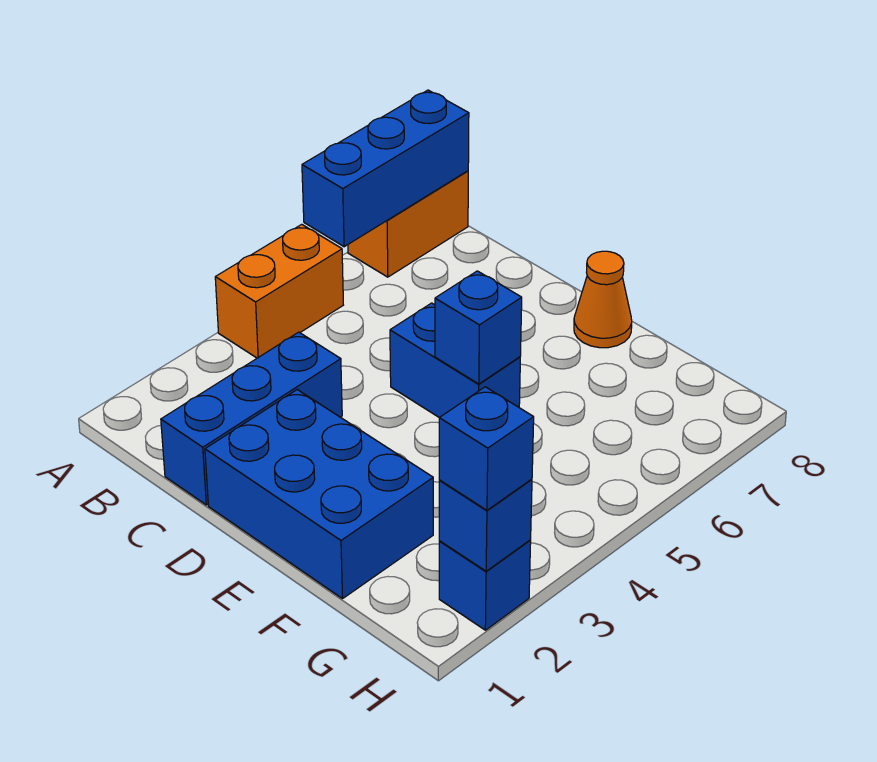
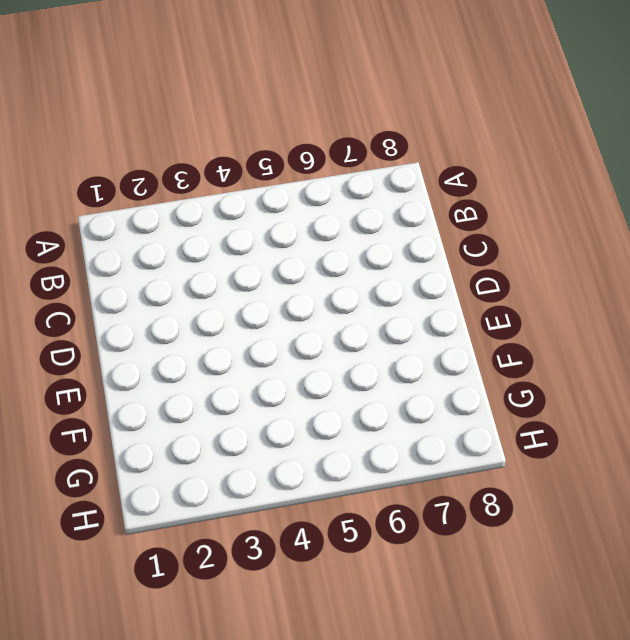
none -> orange 1x2 brick [215,224,343,358]
none -> orange 1x2 brick [348,171,468,277]

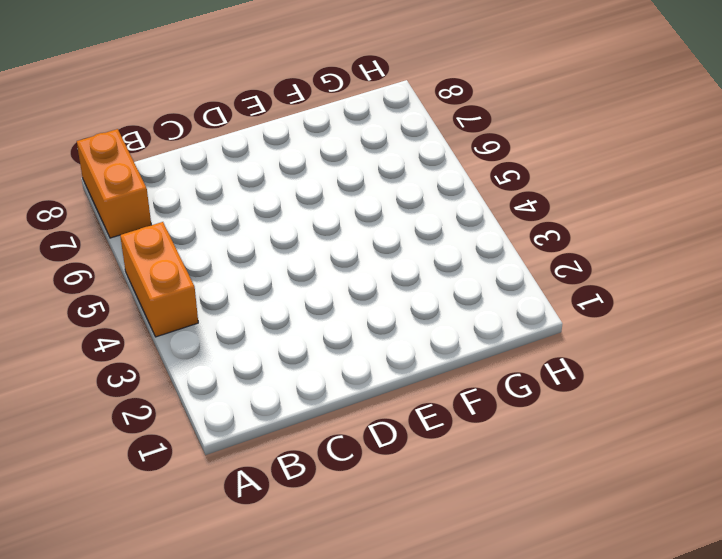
none -> blue 1x3 brick [161,332,342,505]
none -> blue 2x3 brick [205,390,433,599]

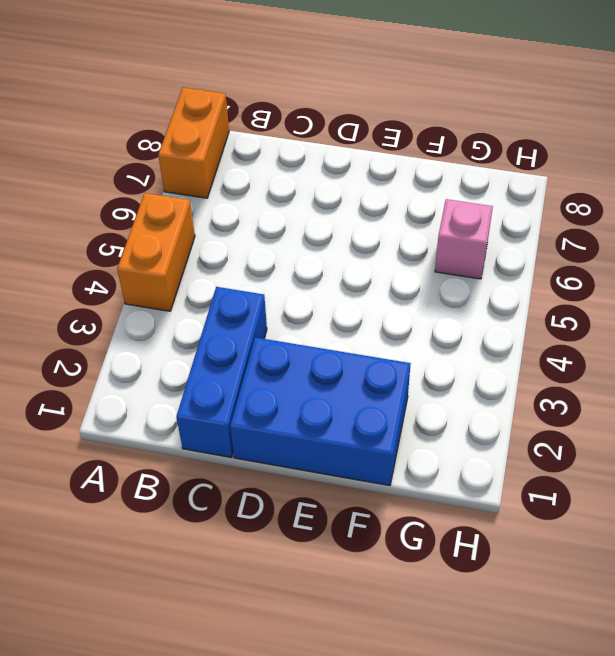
pink 1x1 brick [435,199,493,279] -> none
none -> blue 1x2 brick [390,303,520,418]
none -> orange 1x1 cone [574,251,632,348]

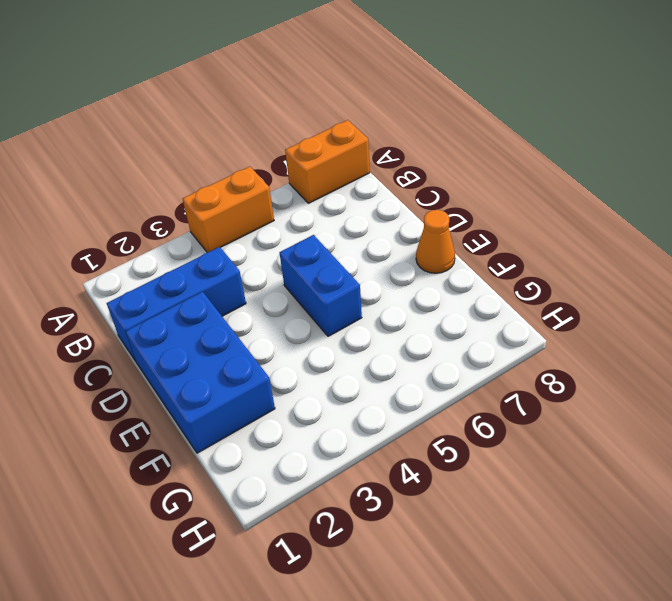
none -> blue 1x1 brick [439,540,531,630]
none -> blue 1x3 brick [302,90,469,247]

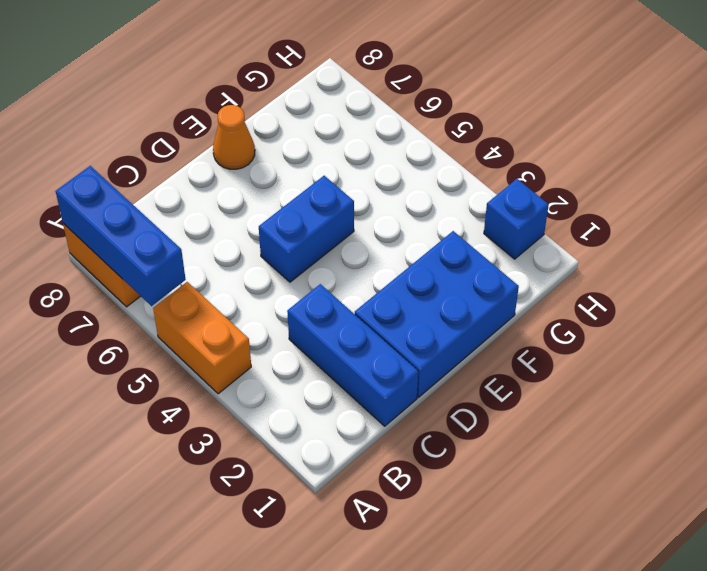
none -> blue 1x1 brick [435,271,522,384]
none -> blue 1x1 brick [439,479,532,571]

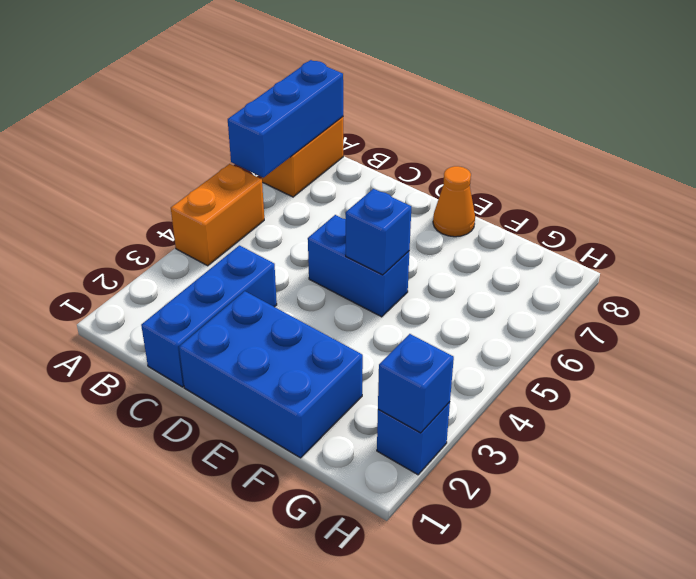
none -> blue 1x1 brick [439,387,534,510]

